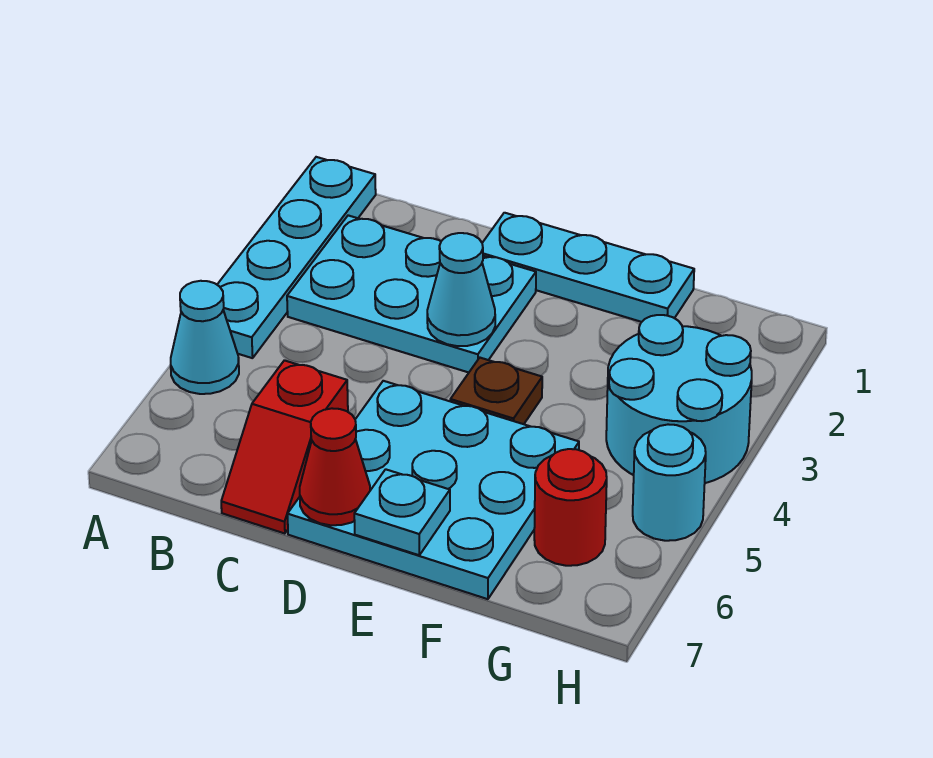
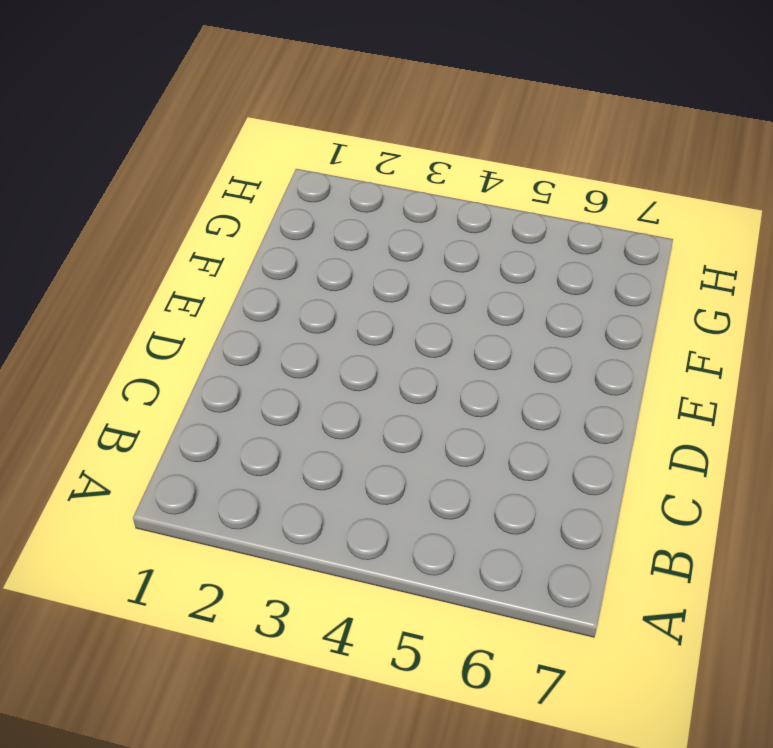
none -> cyan 1x4 plate [217,157,376,358]
none -> cyan 1x1 cone [171,281,239,394]
none -> cyan 2x3 plate [287,215,536,372]

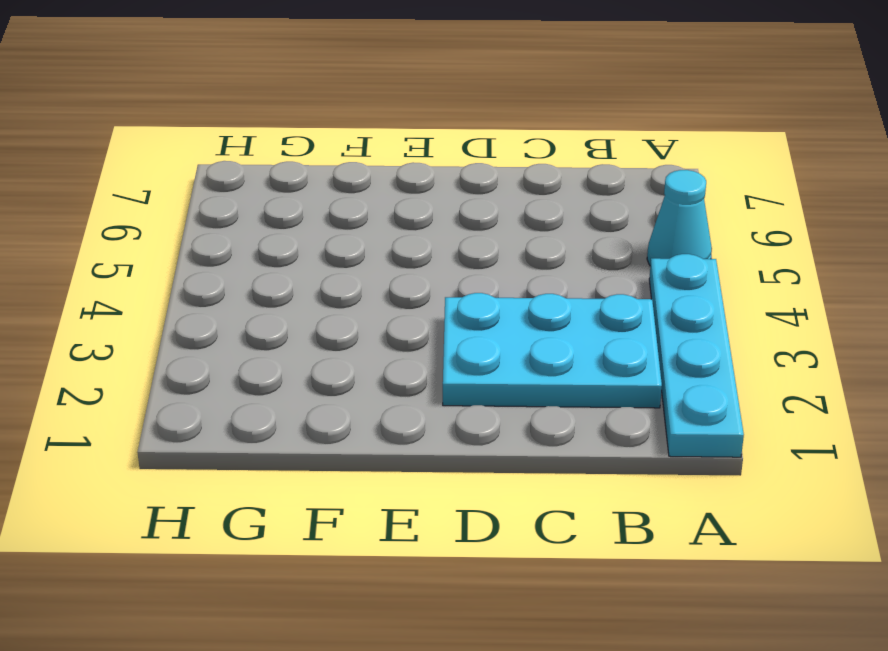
none -> red 1x2 slope [221,360,348,534]
none -> cyan 1x3 plate [482,213,694,322]
none -> cyan 3x3 plate [288,381,579,599]

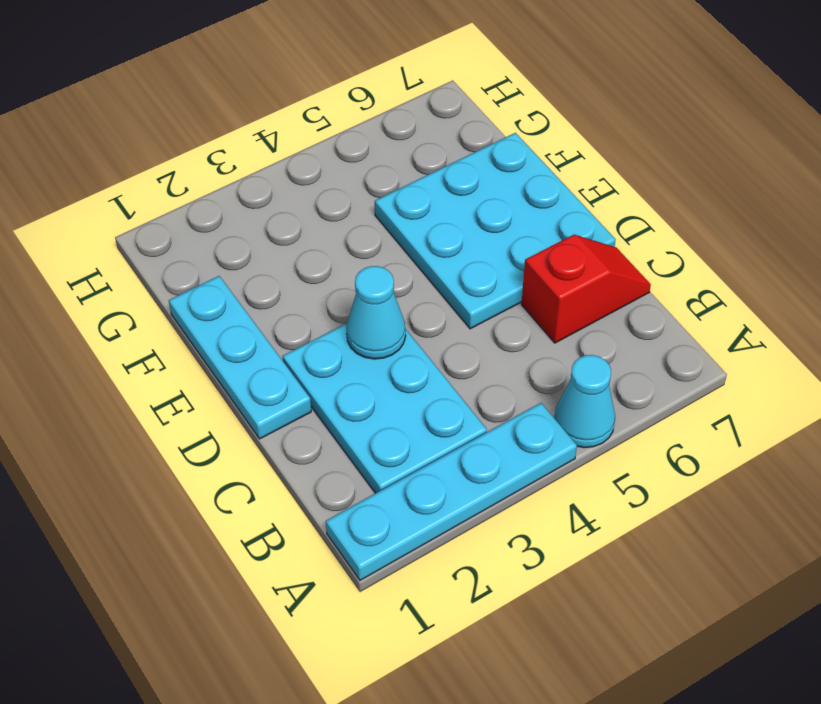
none -> brown 1x1 plate [450,358,542,424]
none -> cyan 2x2 round brick [606,315,752,483]
none -> red 1x1 round brick [534,449,607,566]

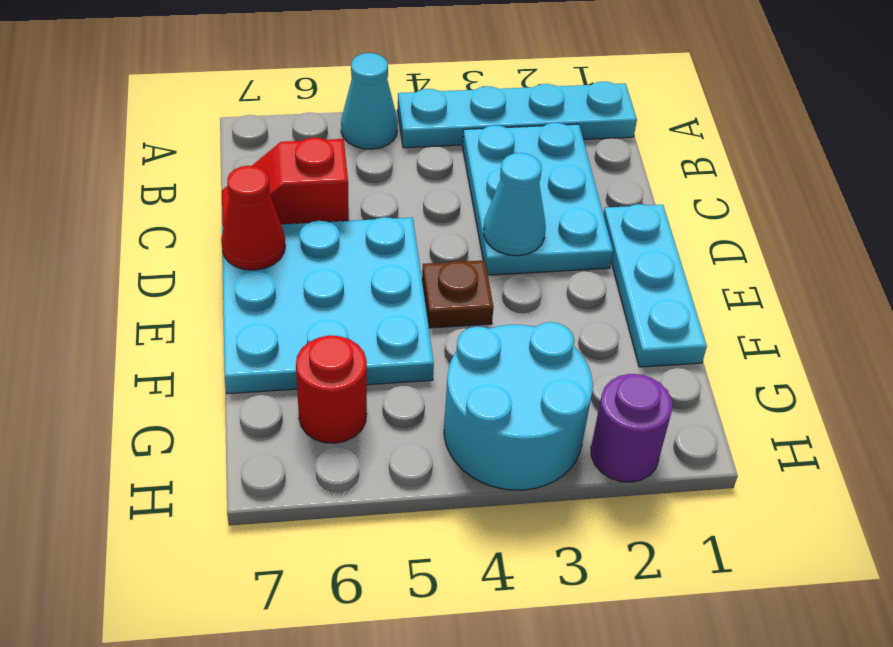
purple 1x1 round brick [591,374,673,482] -> none
none -> cyan 1x1 round brick [633,424,706,541]
none -> cyan 1x1 plate [354,469,450,555]

